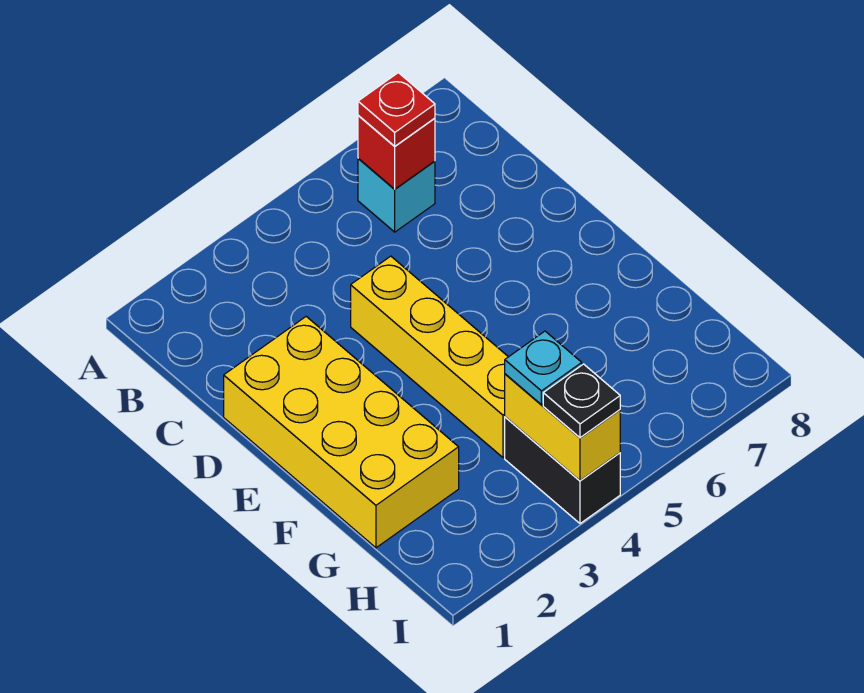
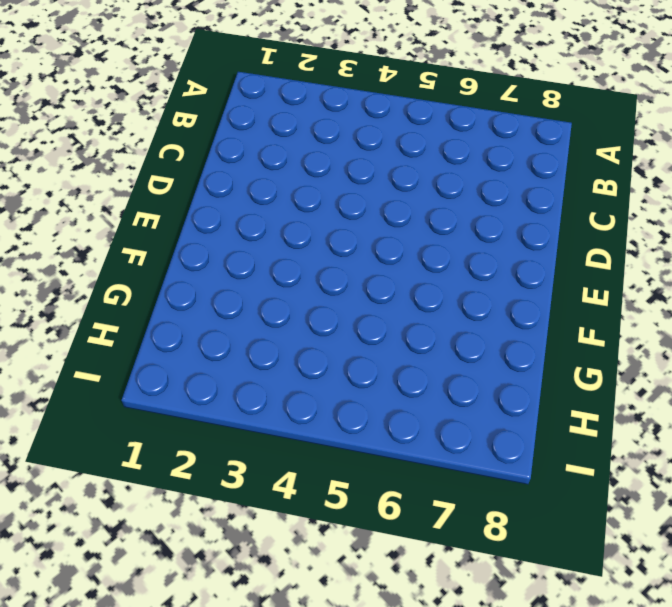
none -> cyan 1x1 brick [358,158,435,232]
none -> yellow 2x4 brick [224,317,459,548]

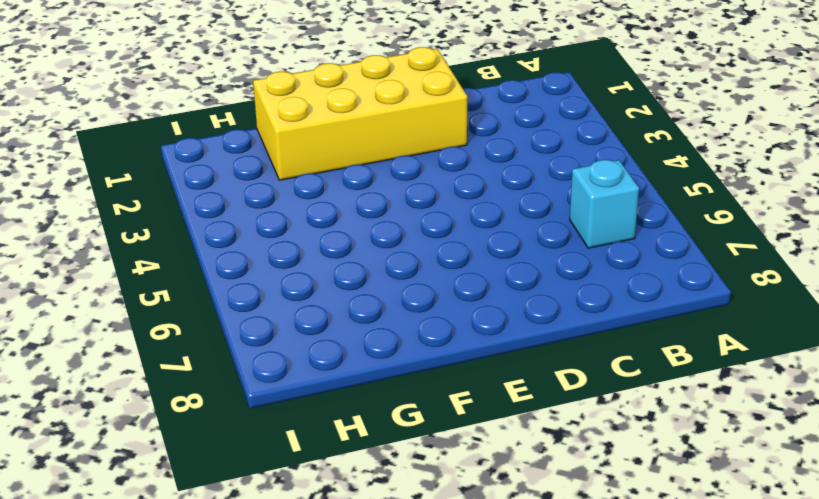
none -> yellow 1x4 brick [351,256,508,457]
none -> black 1x2 brick [505,417,620,523]

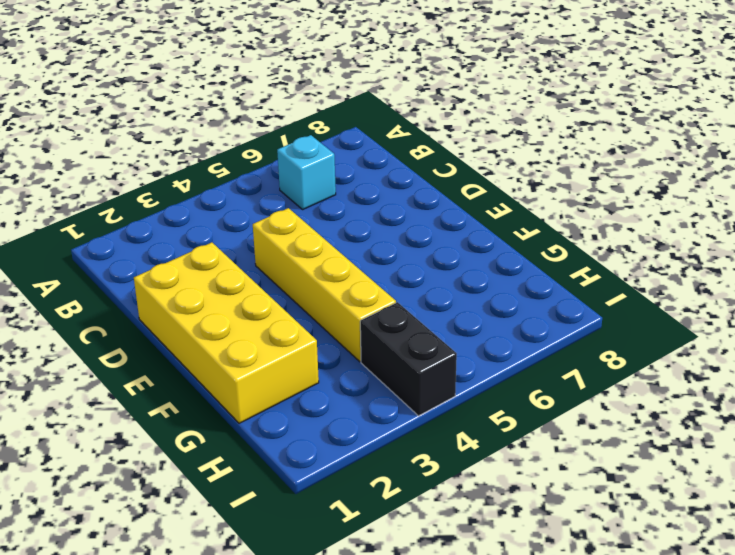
none -> red 1x1 brick [358,115,435,189]
none -> yellow 1x2 brick [505,374,620,481]

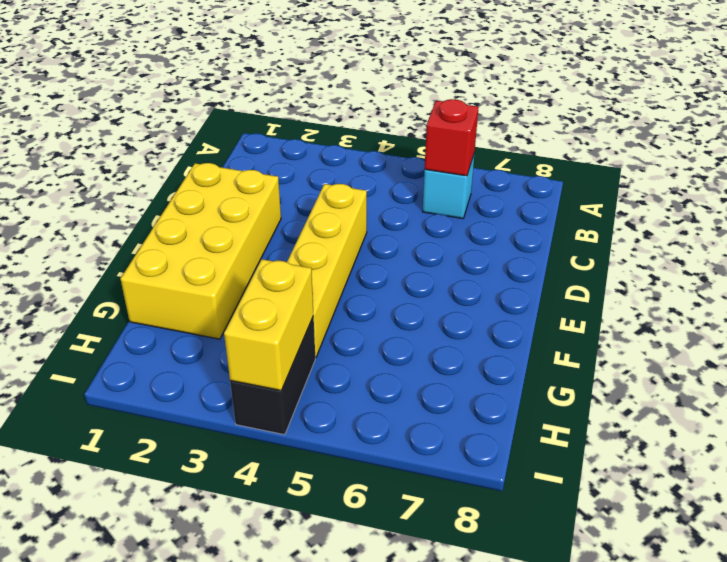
none -> red 1x1 plate [358,73,435,146]
none -> cyan 1x1 plate [505,331,582,405]

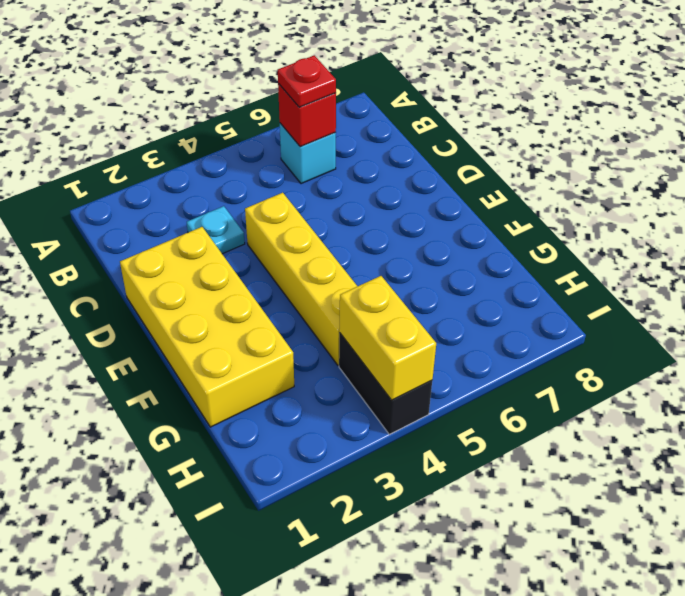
cyan 1x1 plate [187,206,245,254] -> cyan 1x1 plate moved to [505,331,582,405]
none -> black 1x1 plate [543,364,620,438]

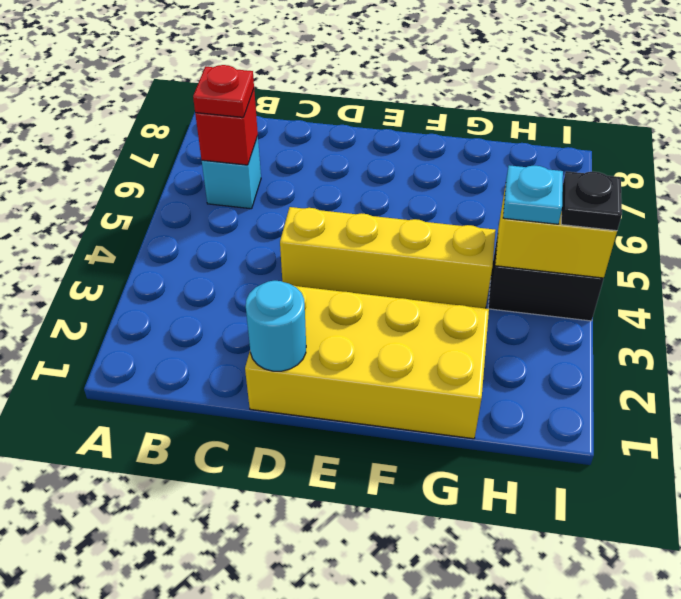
cyan 1x1 round brick [246,281,306,371] -> none

